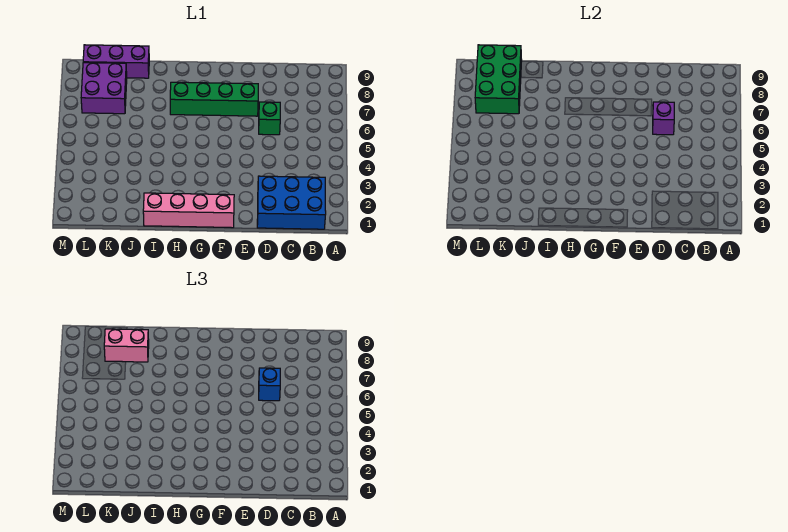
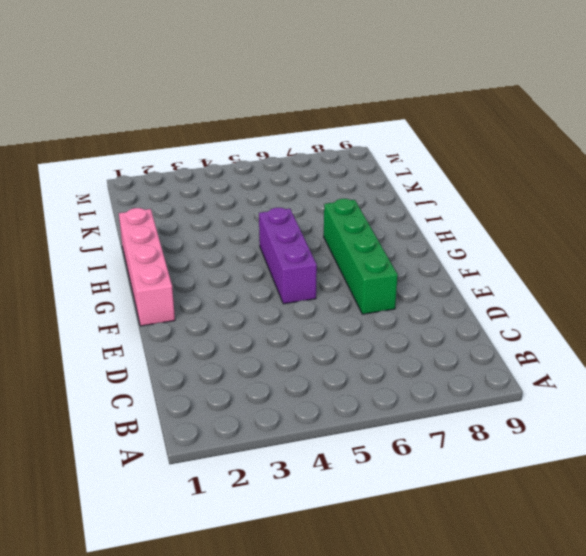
purple 1x3 brick [259,208,317,304] -> purple 1x3 brick moved to [83,45,149,78]
none -> blue 2x3 brick [257,176,326,229]
none -> green 1x1 brick [259,102,280,135]

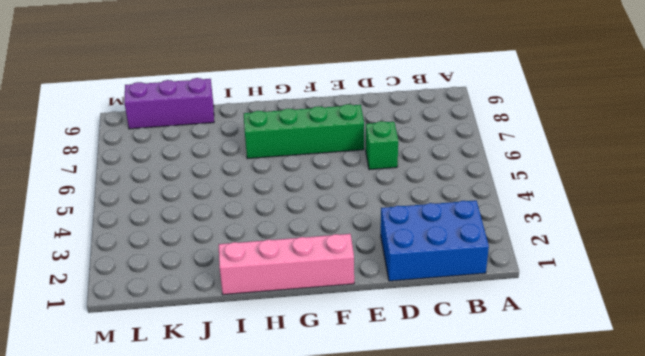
none -> purple 2x2 brick [81,63,127,114]
none -> purple 1x1 brick [653,102,674,135]

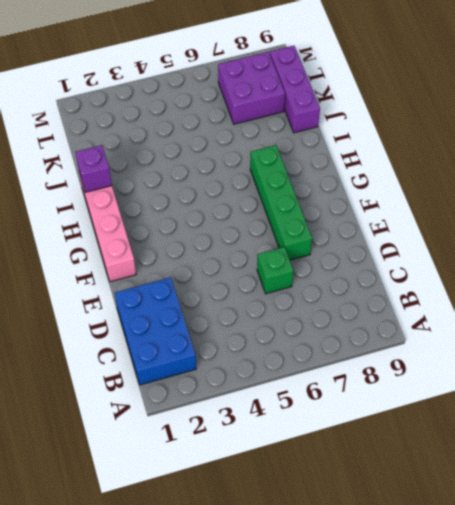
purple 1x1 brick [75,145,112,192] -> purple 1x1 brick moved to [653,102,674,135]
none -> green 2x3 brick [475,45,522,114]
none -> blue 1x1 brick [259,368,280,401]

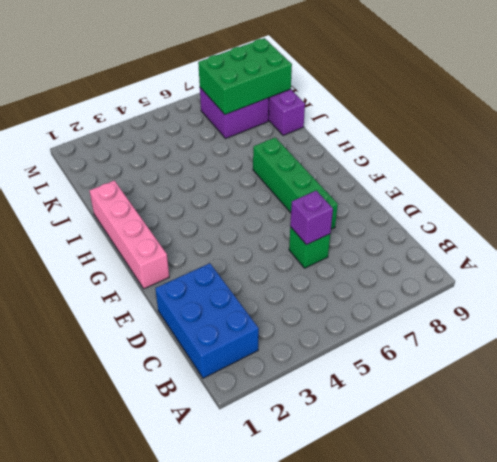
none -> blue 1x1 brick [259,368,280,401]
none -> pink 1x2 brick [104,329,149,362]

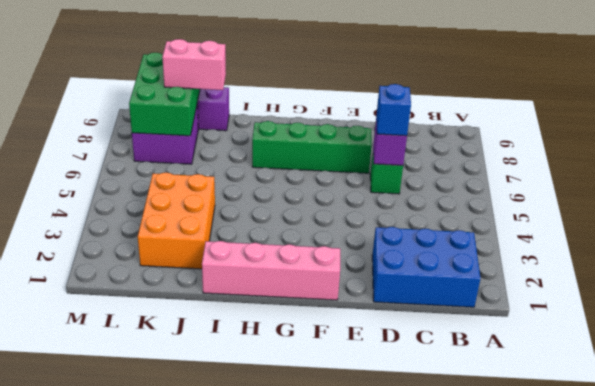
orange 2x3 brick [138,172,215,269] -> none

